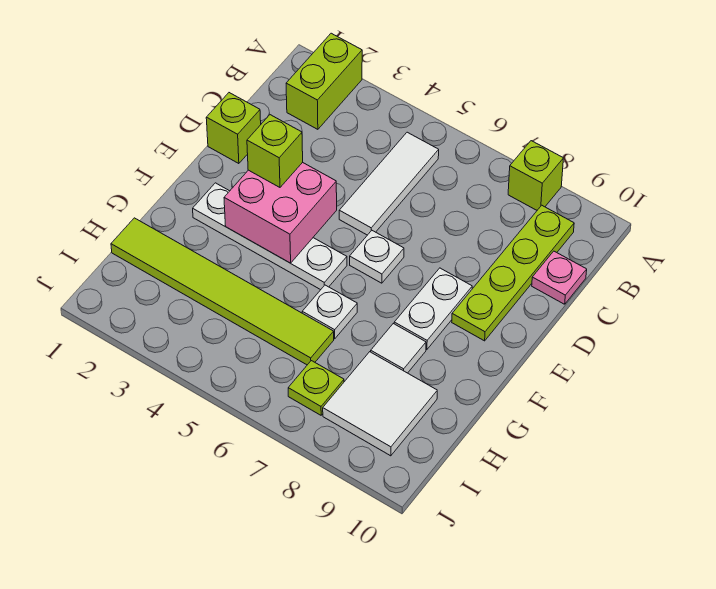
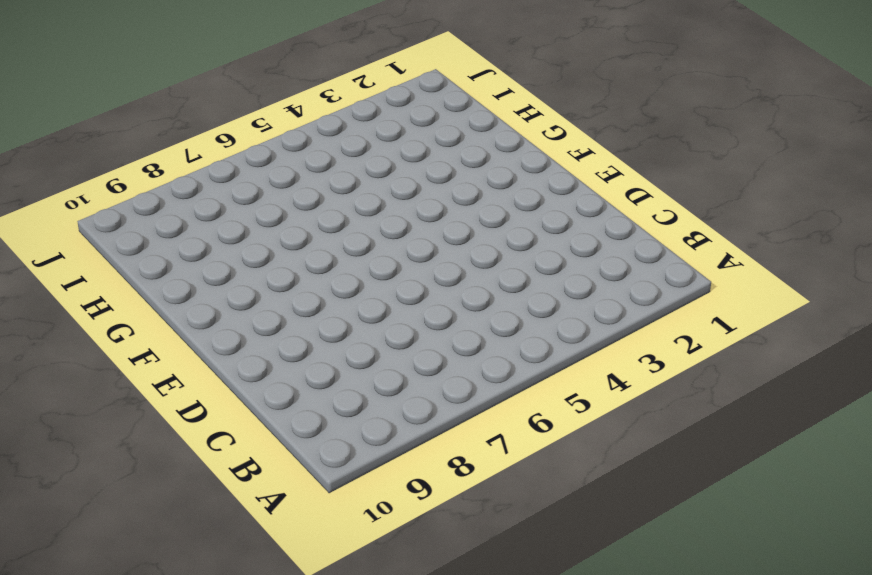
none -> lime 1x2 brick [286,33,362,129]
none -> lime 1x1 brick [508,141,563,210]
none -> white 1x3 tile [339,132,439,235]

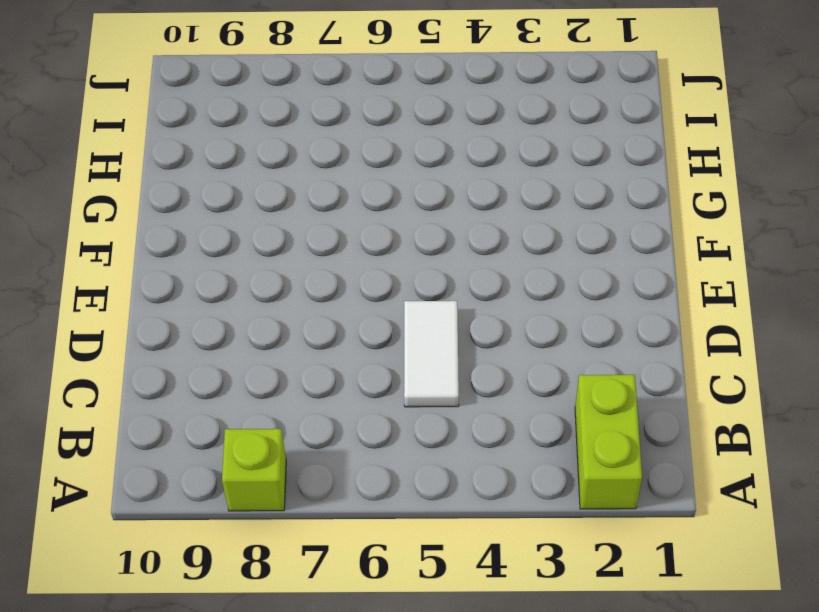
white 1x2 tile [404,301,459,407] -> white 1x3 tile [339,132,439,235]
none -> lime 1x4 plate [452,205,574,341]
none -> pink 1x1 plate [532,251,587,304]
none -> lime 1x1 brick [206,93,261,164]

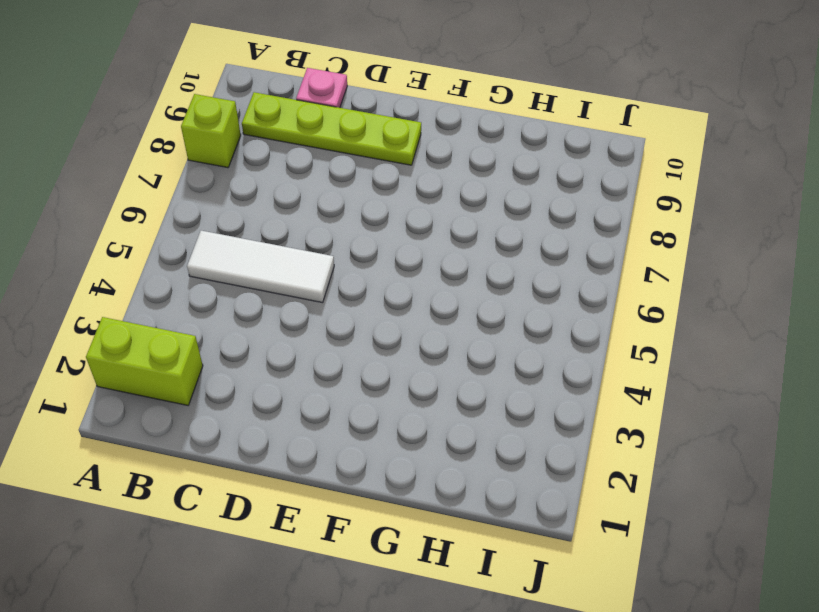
none -> lime 1x1 brick [206,93,261,164]
none -> white 1x1 plate [350,230,404,283]
none -> white 1x2 plate [394,268,472,350]

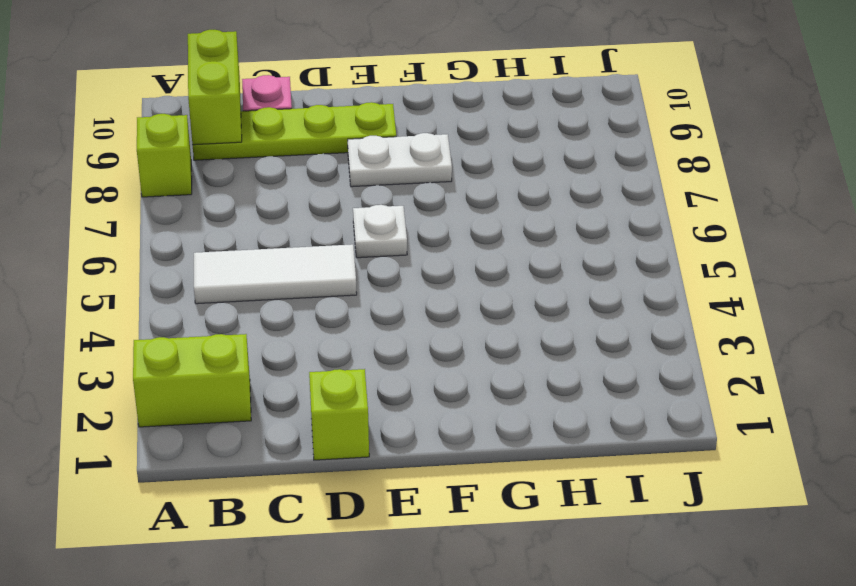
lime 1x2 brick [188,30,242,145] -> none
none -> white 1x4 plate [193,183,347,290]
none -> white 1x1 plate [302,285,357,339]
none -> white 1x1 tile [371,324,426,373]

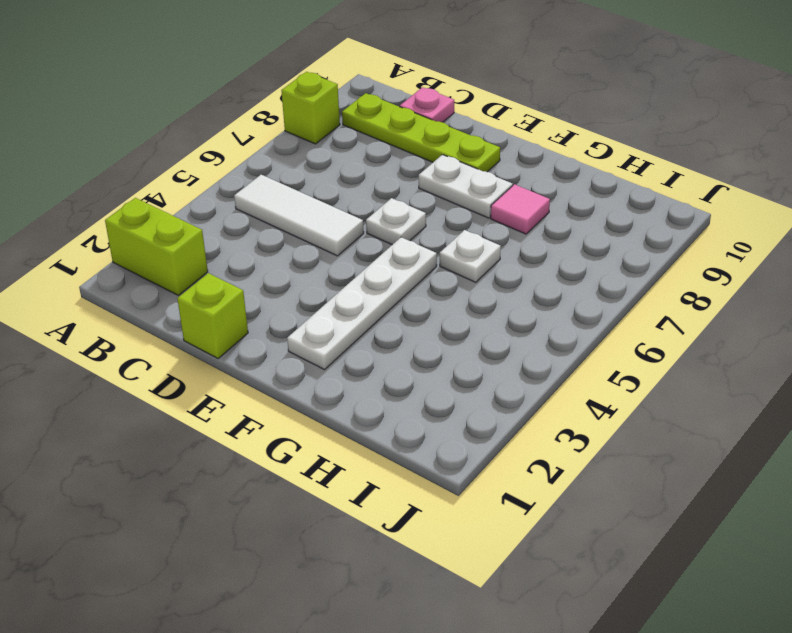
pink 1x1 tile [491,184,550,234] -> white 1x1 tile [371,324,426,373]
none -> lime 1x6 tile [111,218,334,365]
none -> white 2x2 tile [323,352,437,456]
none -> lime 1x1 plate [288,361,344,415]

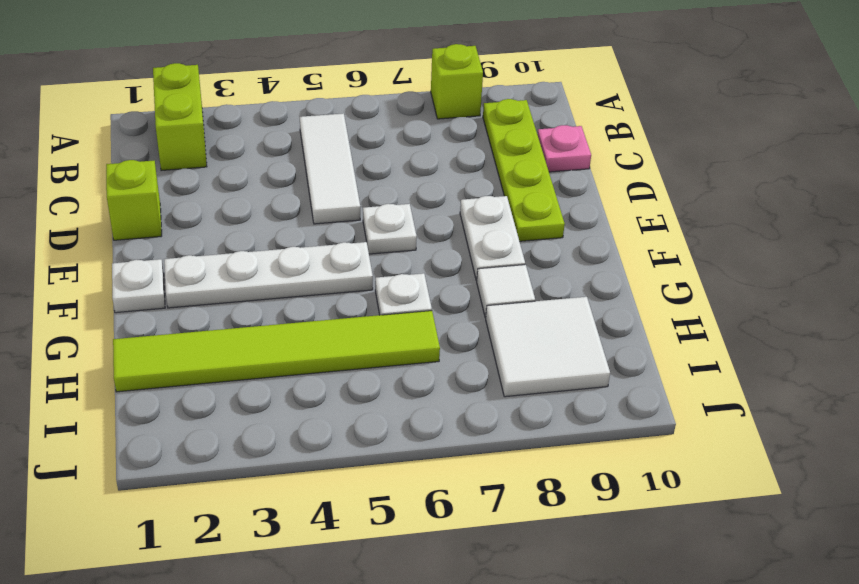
white 1x1 plate [112,259,165,313] -> none
none -> lime 1x1 plate [288,361,344,415]
none -> pink 2x2 brick [224,162,337,263]
none -> lime 1x1 brick [247,115,303,187]

